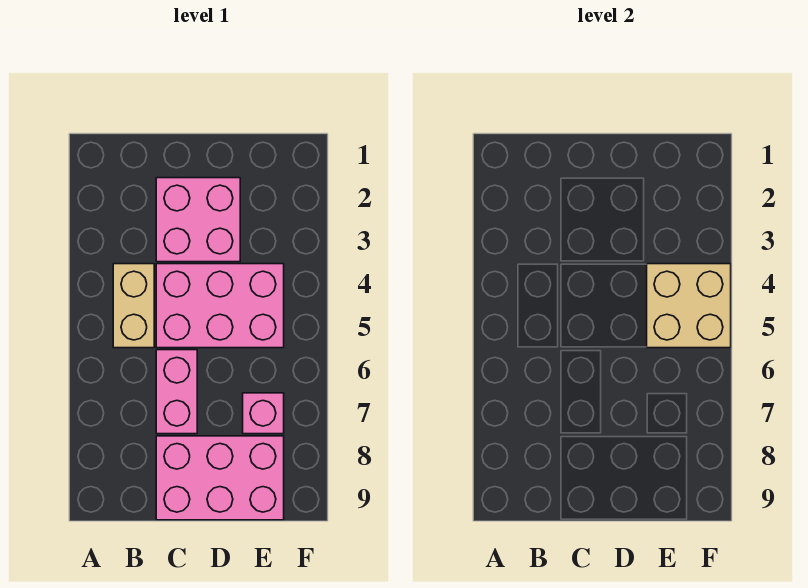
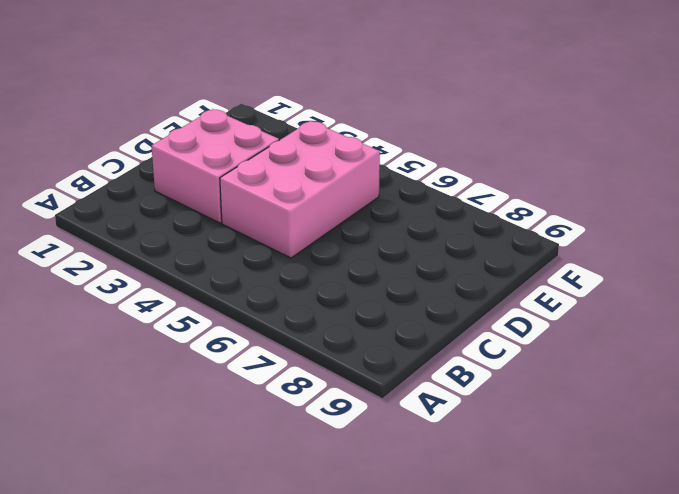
none -> tan 1x2 brick [113,264,154,348]
none -> pink 1x2 brick [156,350,197,434]

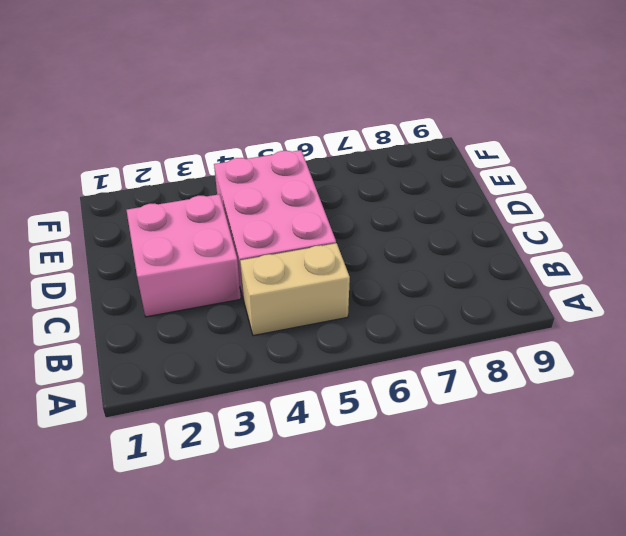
none -> pink 1x2 brick [156,350,197,434]
none -> pink 2x3 brick [156,436,284,520]

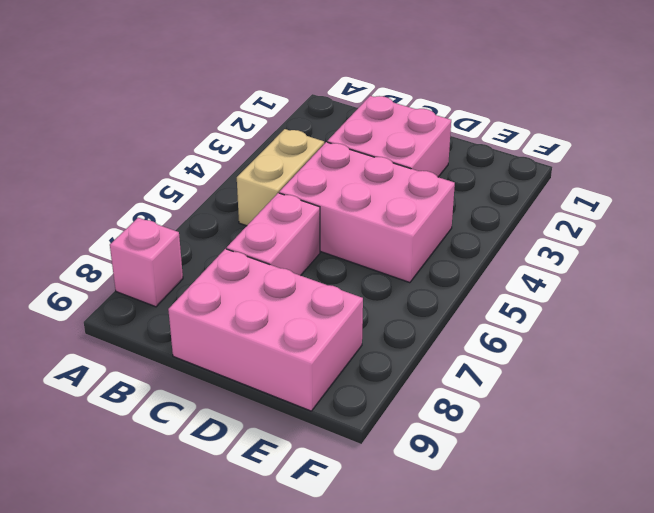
pink 1x1 brick [110,218,183,307] -> pink 1x1 brick moved to [243,393,284,434]
none -> tan 2x2 brick [647,264,731,348]

